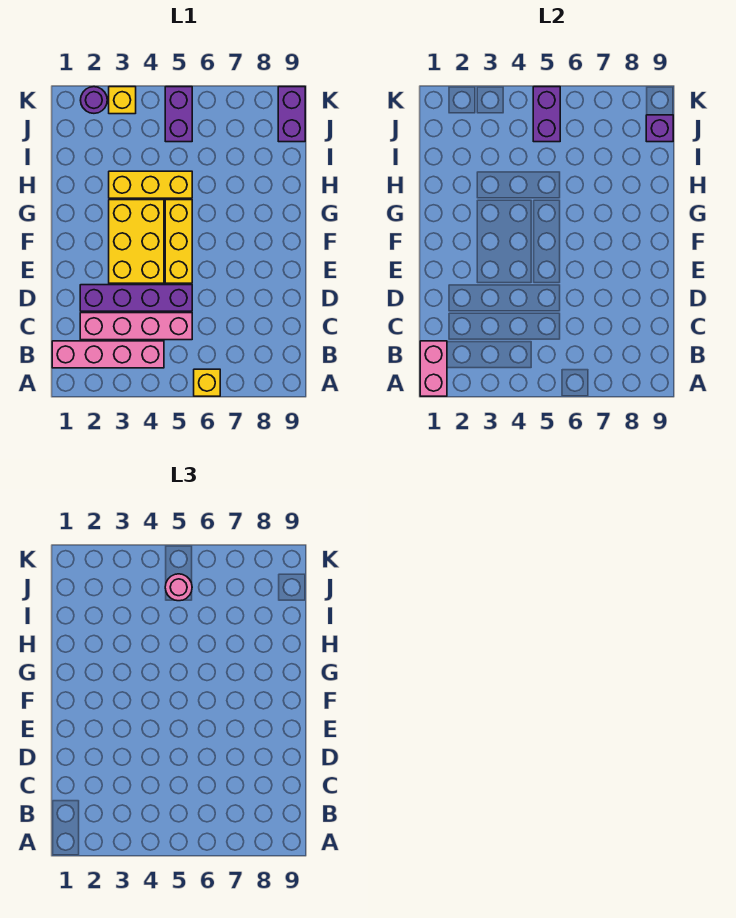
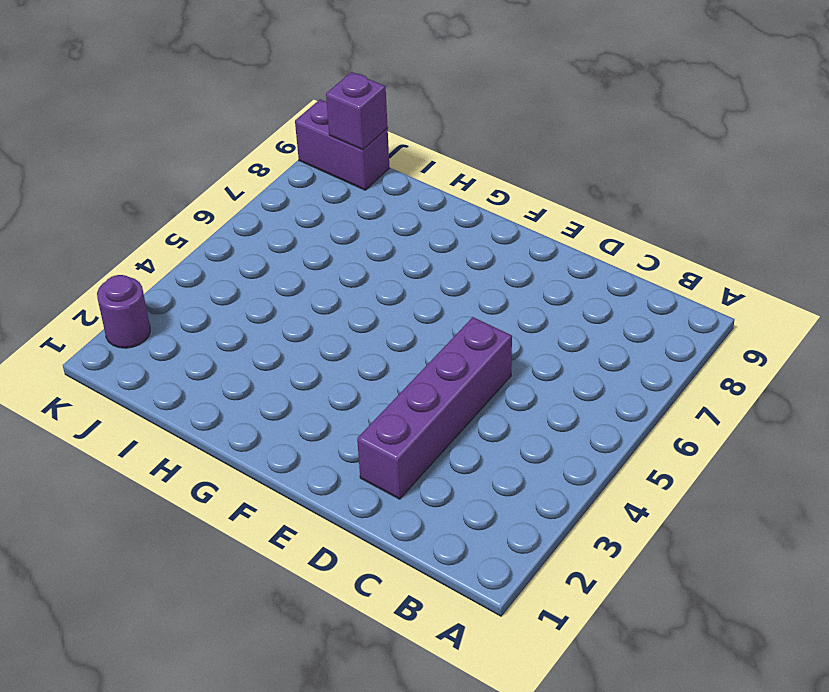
none -> yellow 1x1 brick [194,369,220,396]
none -> pink 1x4 brick [52,341,164,368]
none -> pink 1x4 brick [80,313,192,340]

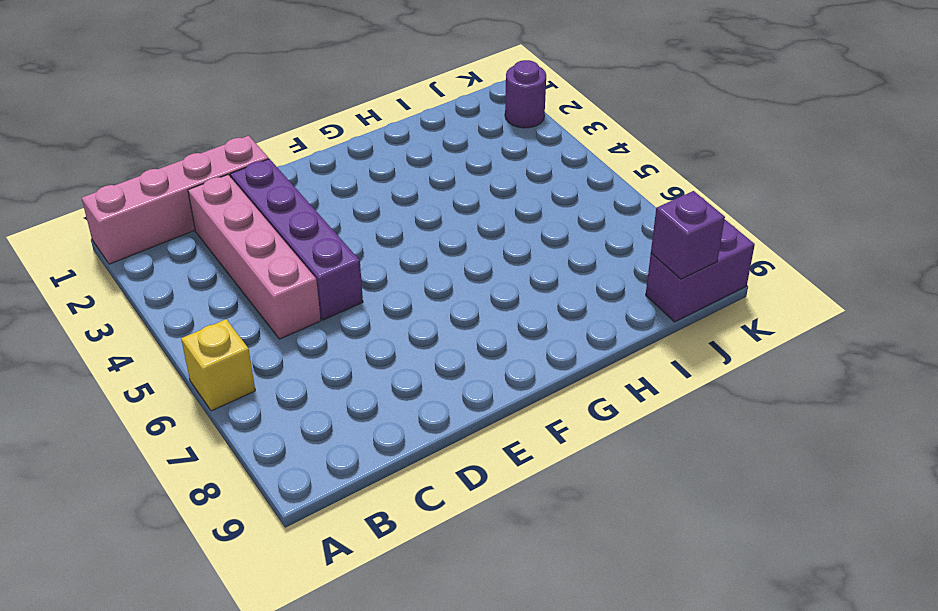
pink 1x4 brick [82,136,269,264] -> pink 1x4 brick turned to [52,341,164,368]
none -> yellow 2x3 brick [109,200,164,283]
none -> yellow 1x3 brick [165,200,192,283]
none -> yellow 1x3 brick [109,171,192,198]

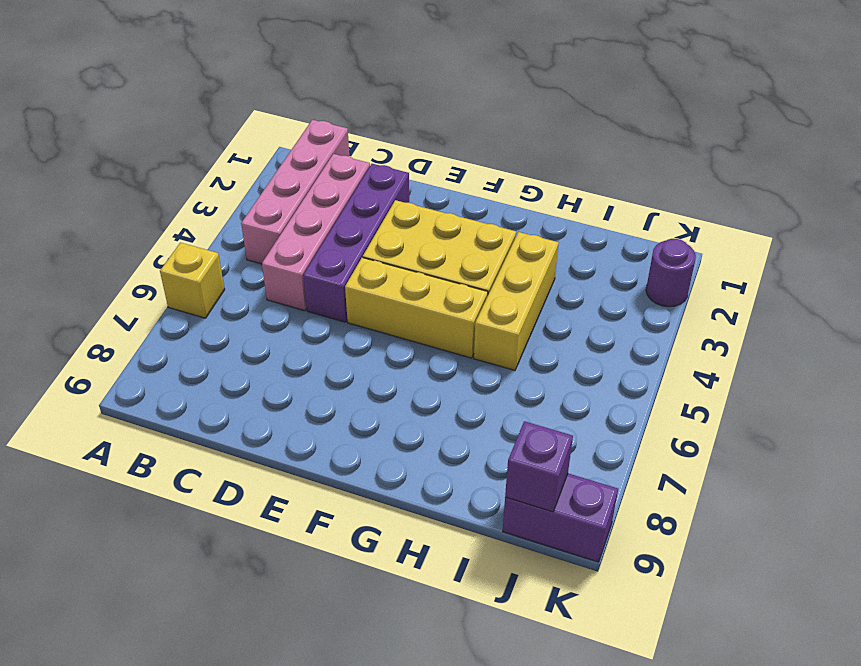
none -> purple 1x2 brick [165,87,192,142]
none -> yellow 1x1 brick [109,87,136,114]
none -> pink 1x2 brick [420,341,447,396]

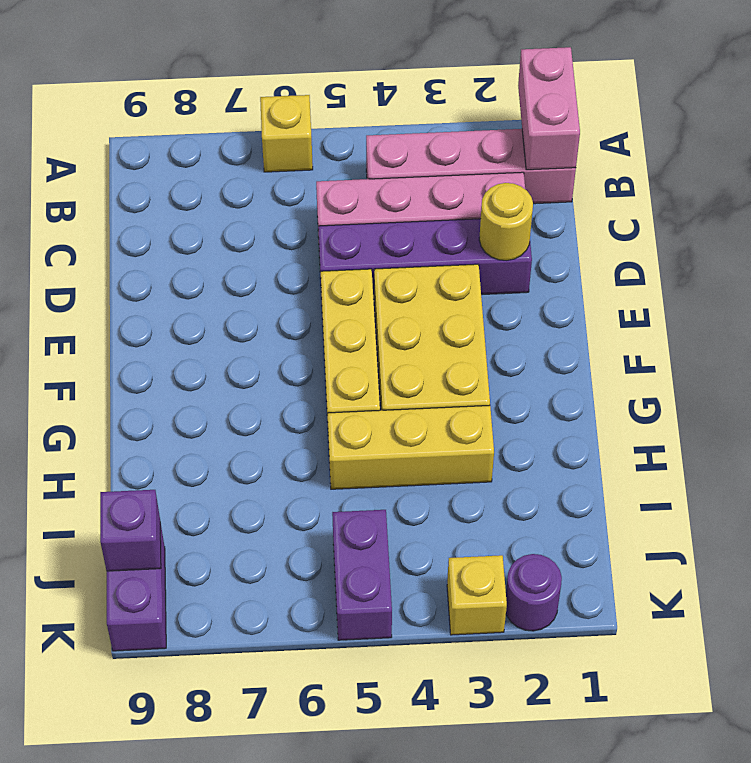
yellow 1x1 round brick [479,183,533,260] -> none
none -> purple 1x2 brick [533,87,560,142]
none -> pink 1x1 round brick [165,574,192,601]

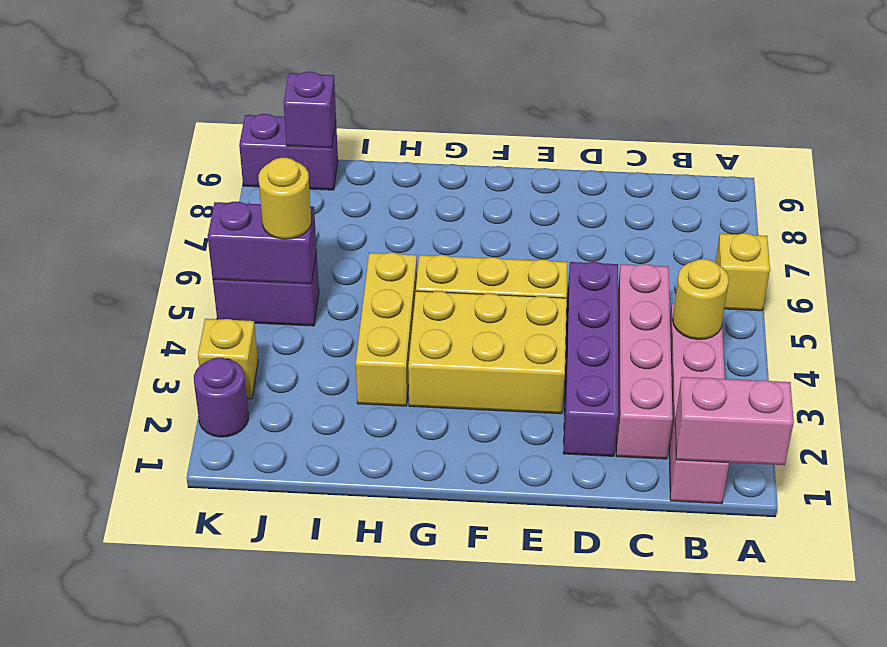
yellow 1x1 round brick [673,259,729,339] -> none
yellow 1x1 round brick [258,158,311,239] -> pink 1x1 round brick [165,574,192,601]

